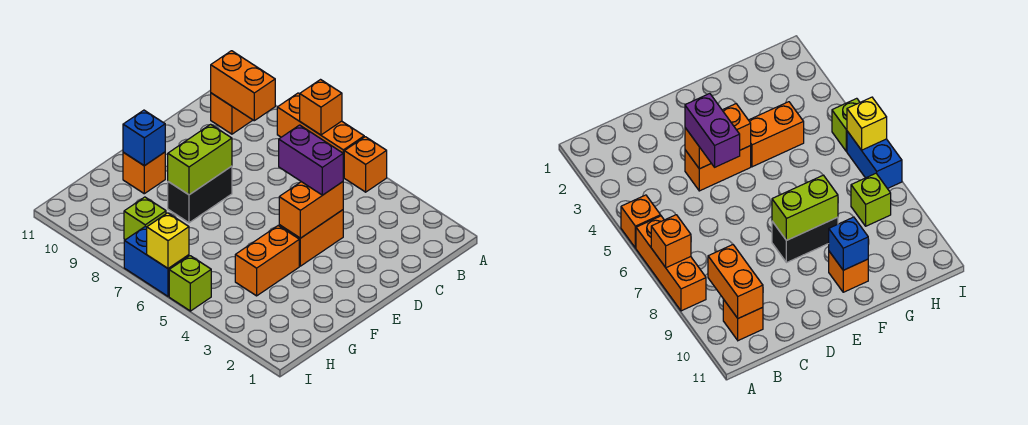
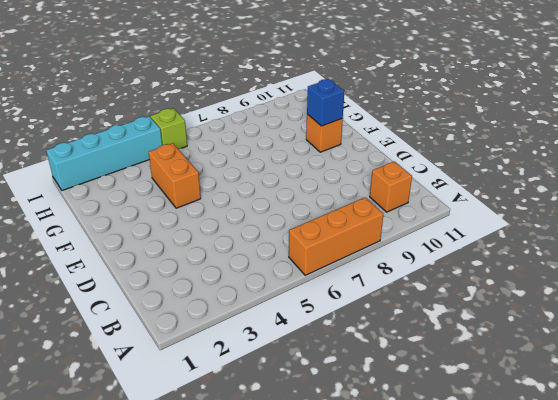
cyan 1x4 brick [46,116,162,190] -> none
none -> orange 1x1 brick [344,137,387,192]
none -> orange 1x2 brick [279,210,343,266]
none -> black 1x2 brick [168,166,232,223]

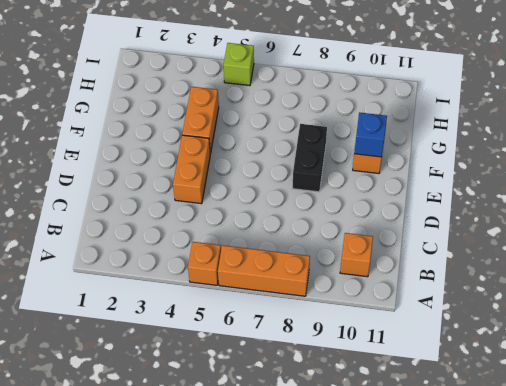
none -> lime 1x1 brick [124,197,166,240]
none -> blue 1x2 brick [124,226,189,296]
none -> orange 1x1 brick [300,80,342,135]

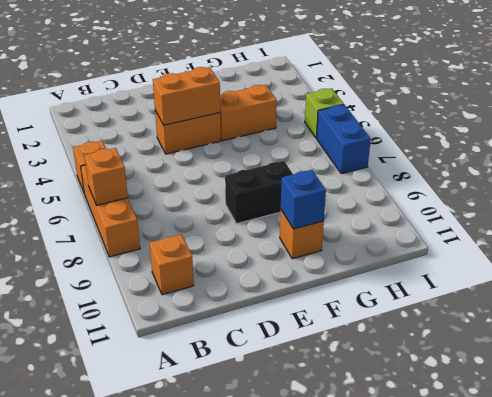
none -> lime 1x1 brick [124,197,166,240]
none -> orange 1x2 brick [211,51,275,121]
none -> lime 1x2 brick [168,124,232,195]

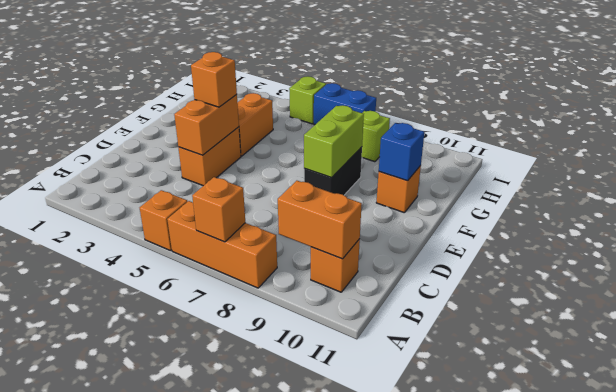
orange 1x1 brick [191,52,237,107] -> none
none -> yellow 1x1 brick [147,213,189,268]
none -> purple 1x2 brick [279,125,343,195]

